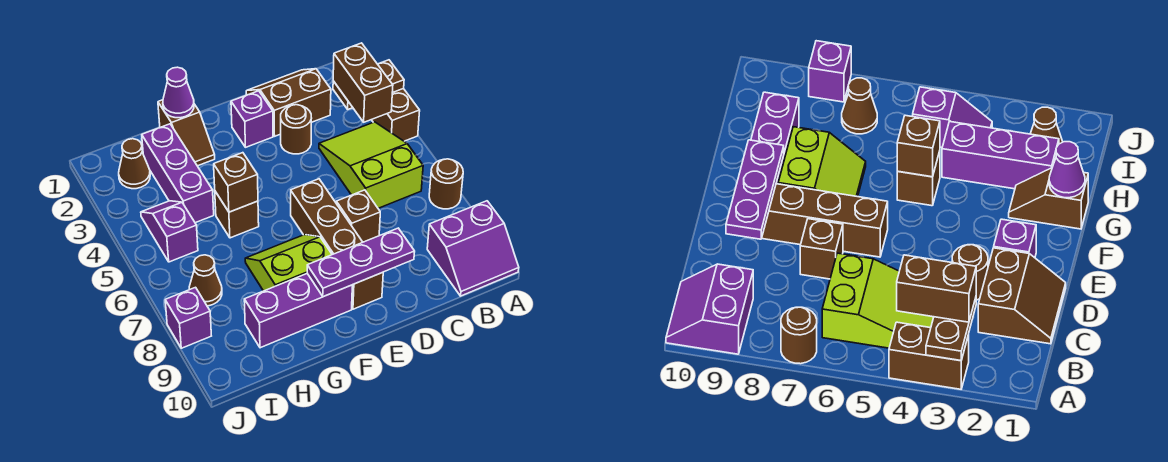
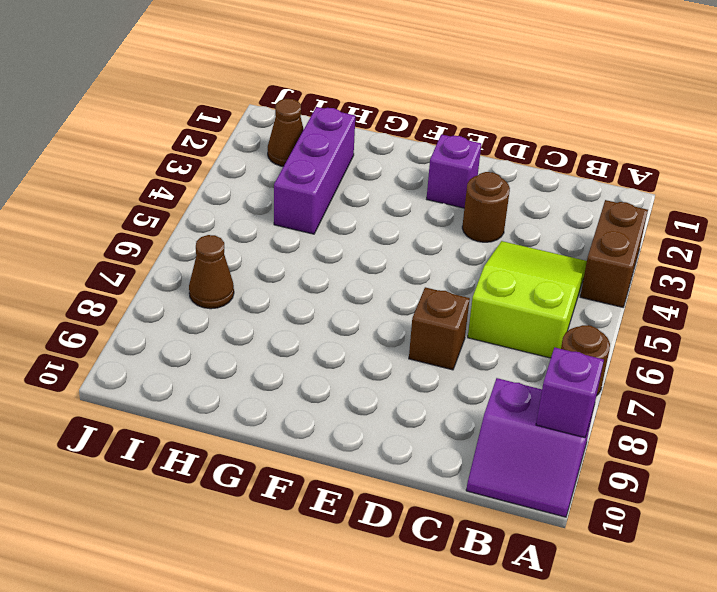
purple 1x1 brick [536,347,604,437] -> purple 1x1 brick moved to [165,287,211,348]
none -> brown 2x2 slope [246,69,331,136]
none -> brown 1x4 brick [291,179,383,309]
none -> lime 2x2 slope [245,235,332,291]

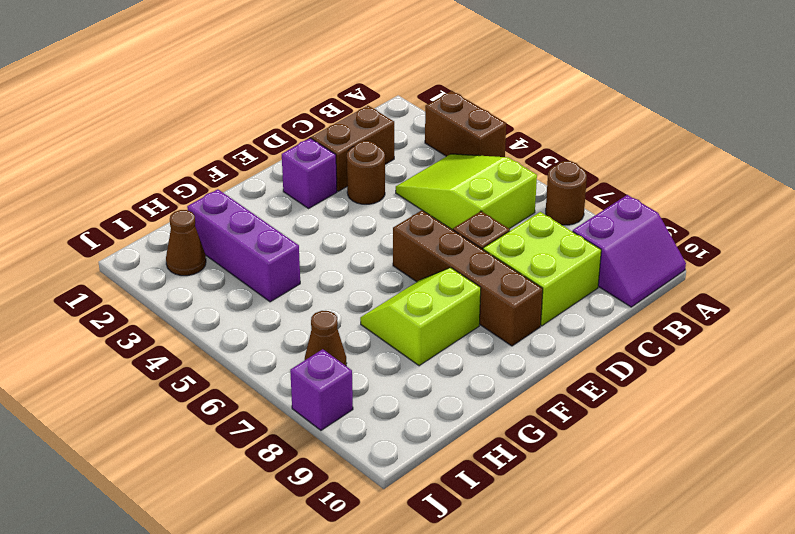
lime 2x2 brick [483,212,601,326] -> none
none -> purple 1x3 brick [244,273,352,348]
none -> brown 1x2 slope [158,100,215,166]
none -> brown 1x1 brick [215,192,259,238]

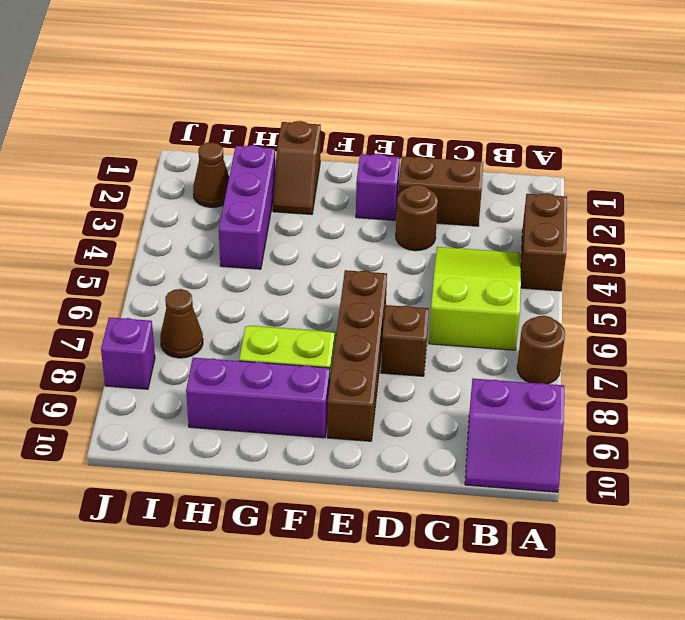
none -> brown 1x1 brick [215,192,259,238]
none -> purple 1x2 slope [141,201,198,262]
none -> brown 1x2 plate [333,60,404,109]

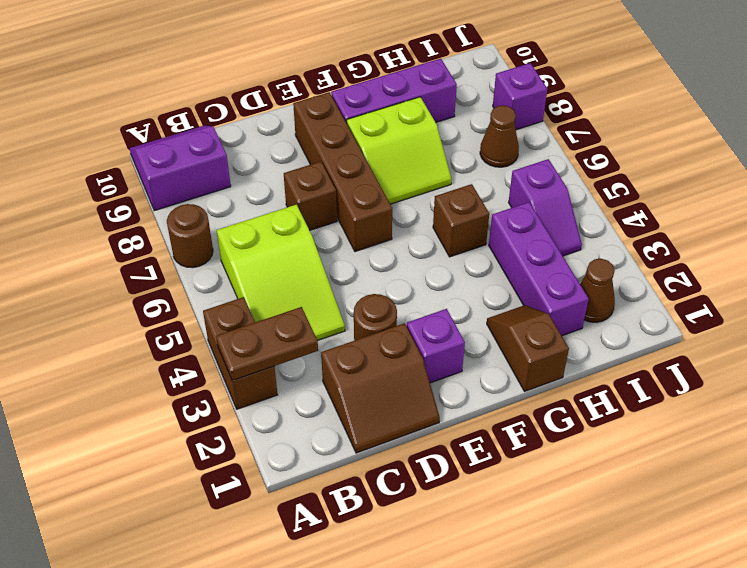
none -> purple 1x3 plate [307,228,415,297]
none -> purple 1x1 cone [163,67,194,118]
none -> brown 1x1 brick [214,153,258,212]

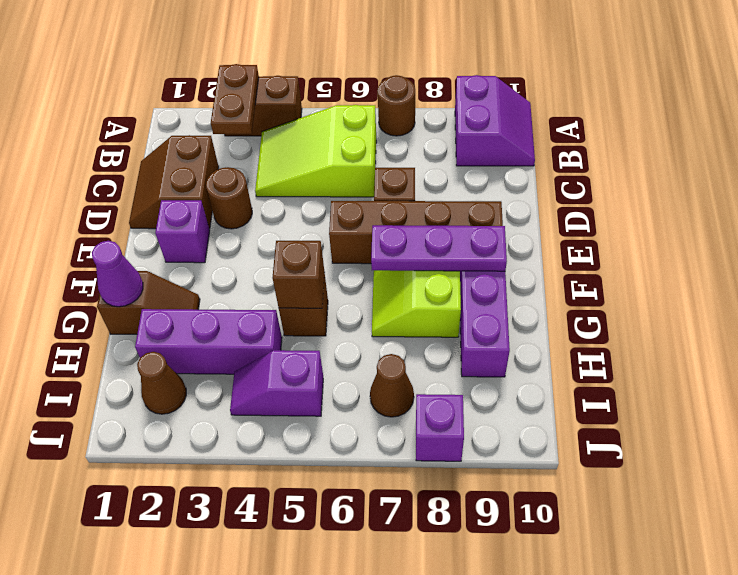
purple 1x3 plate [371,225,507,271] -> purple 1x3 plate turned to [307,228,415,297]
none -> brown 1x2 brick [333,43,393,122]

